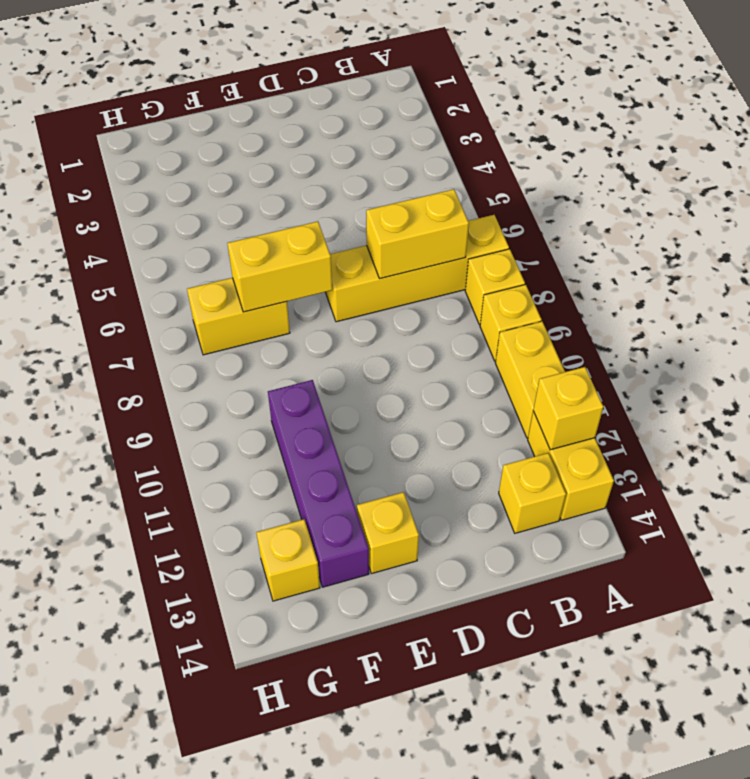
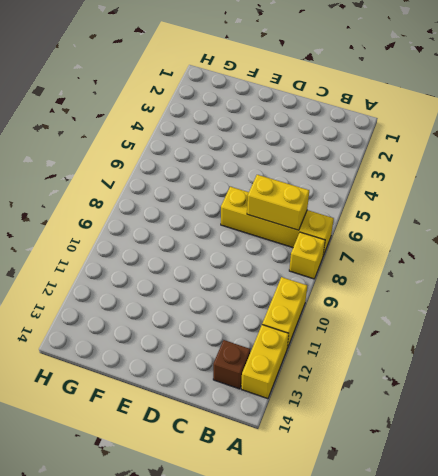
brown 1x1 brick [213,340,250,389] -> yellow 1x1 brick [499,453,566,533]
none -> yellow 1x1 brick [480,285,541,361]
none -> yellow 1x1 brick [357,492,419,574]
none -> yellow 1x2 brick [187,278,290,355]

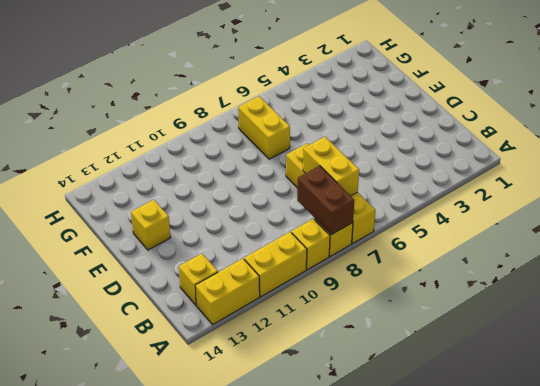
brown 1x2 brick [297,166,354,235] -> none
none -> purple 1x4 brick [268,380,369,587]
none -> yellow 1x1 brick [256,519,320,601]
none -> yellow 1x1 brick [533,367,603,450]

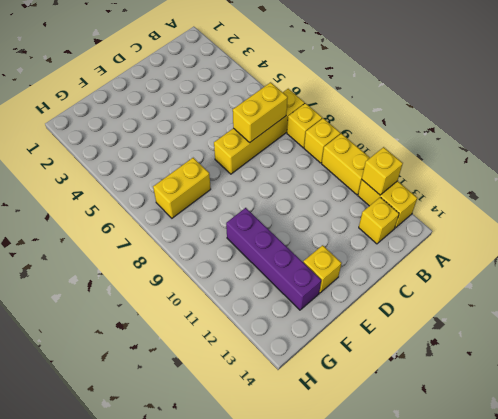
none -> yellow 1x1 brick [256,519,320,601]
none -> yellow 1x2 brick [227,222,332,312]

